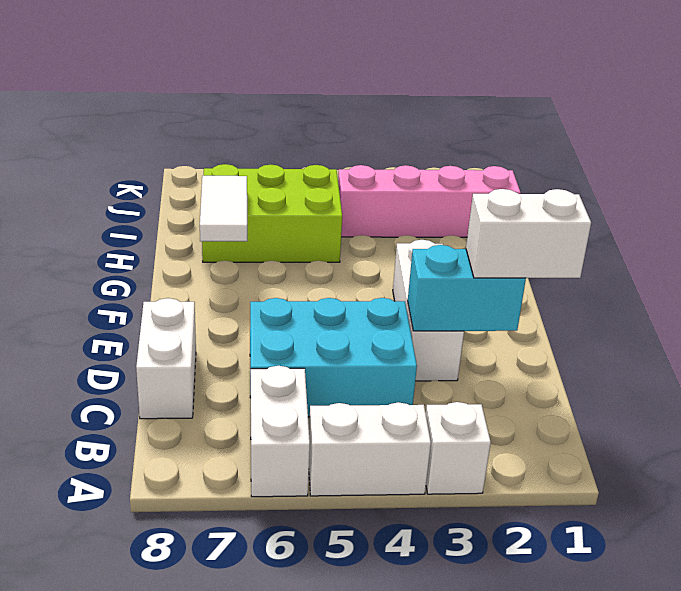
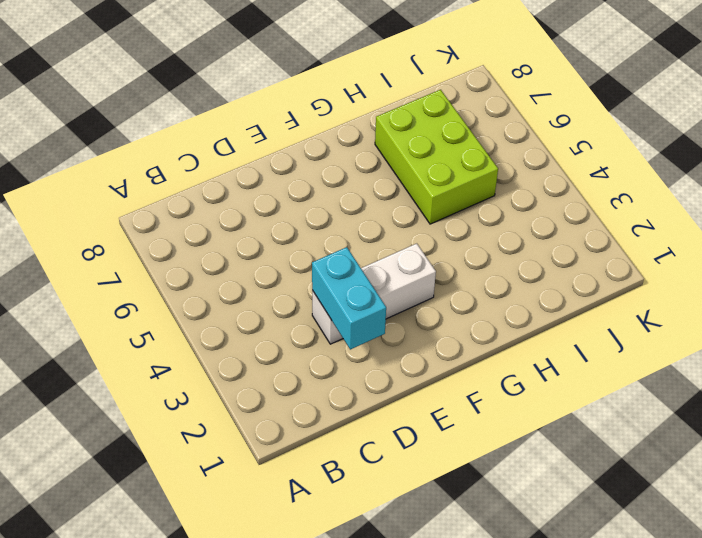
none -> white 1x1 brick [426,402,491,494]
none -> white 1x2 brick [309,402,431,496]

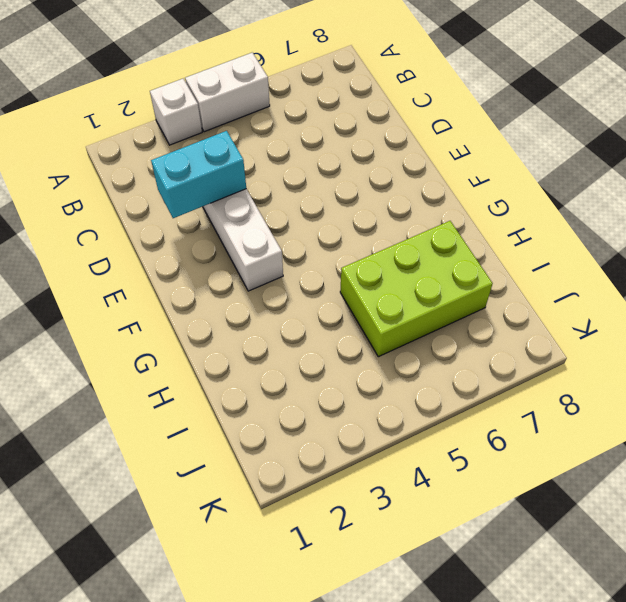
none -> white 1x2 brick [251,366,310,497]
none -> cyan 2x3 brick [250,298,417,417]

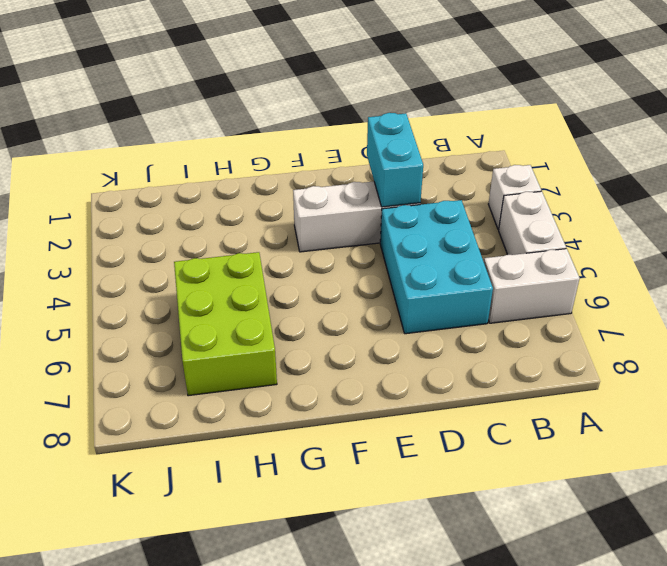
none -> white 1x2 brick [136,298,196,419]
none -> pink 1x4 brick [338,165,521,237]

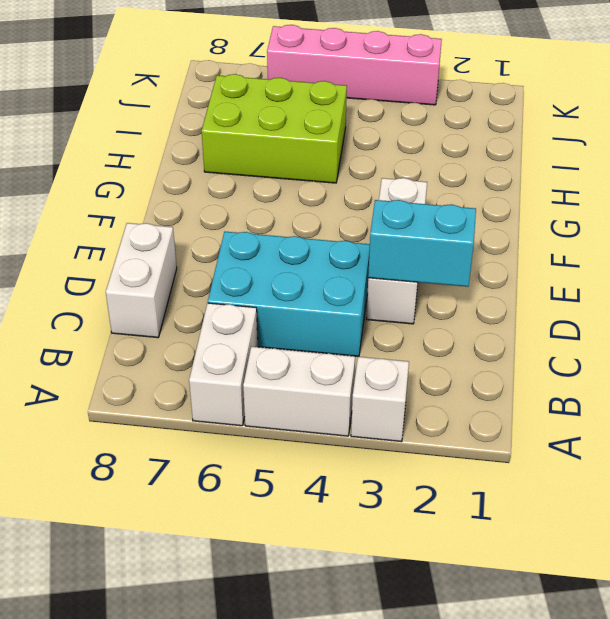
pink 1x4 brick [267,25,442,105] -> pink 1x4 brick moved to [338,165,521,237]
none -> white 1x2 tile [200,176,247,241]
none -> white 1x2 brick [466,189,591,278]

